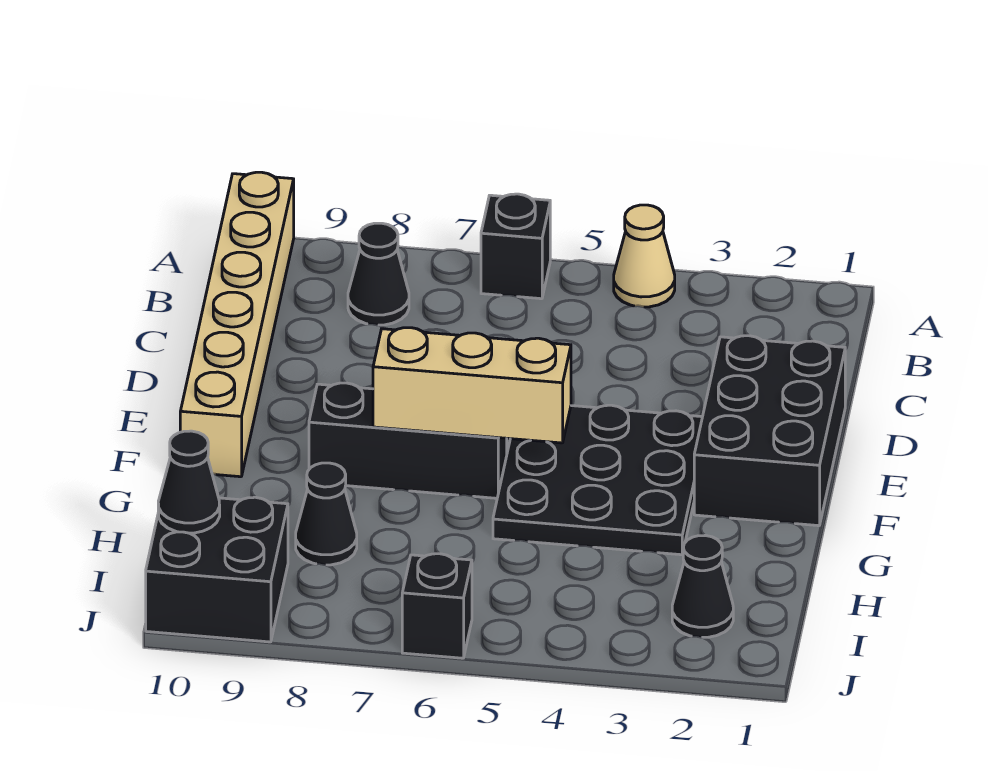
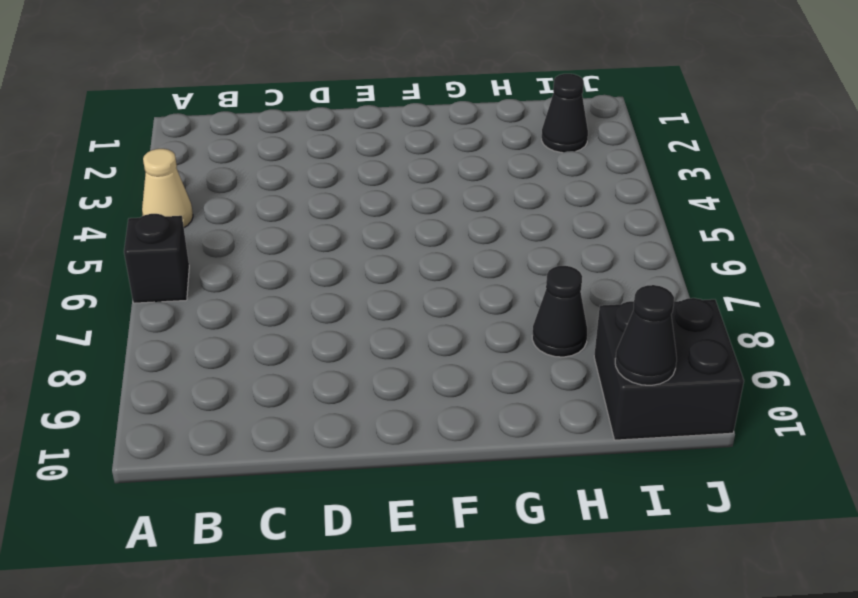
none -> tan 1x6 brick [180,172,294,477]
none -> black 1x1 cone [348,223,409,325]
none -> black 2x3 brick [694,336,845,526]

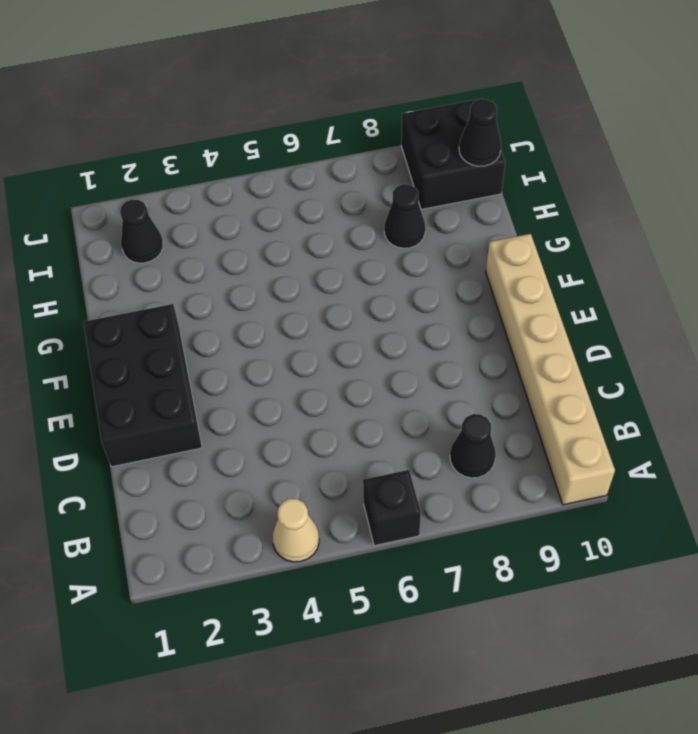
none -> black 3x3 plate [493,405,702,555]
none -> black 1x3 brick [309,383,507,498]
none -> black 1x1 brick [402,554,472,658]

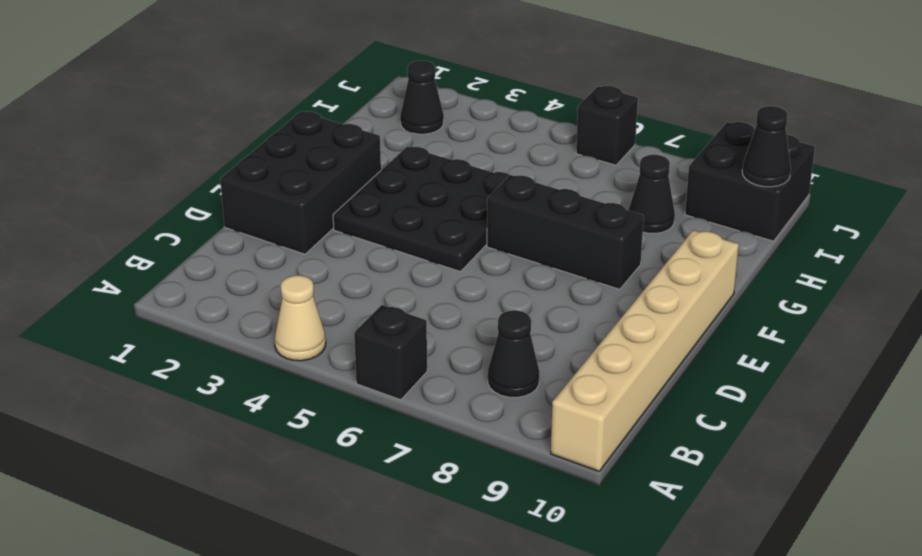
none -> tan 1x3 brick [373,328,571,443]

